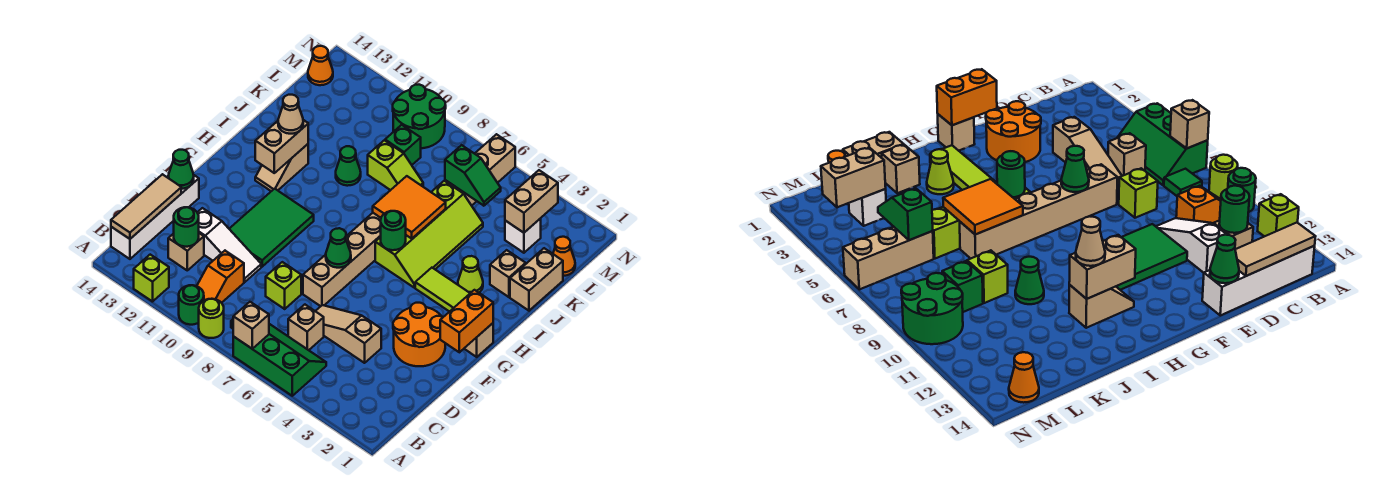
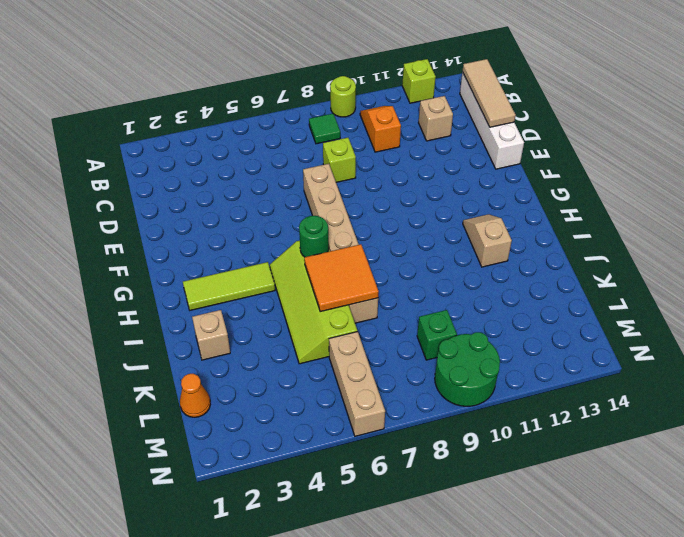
none -> green 2x3 slope [233,324,326,396]
none -> green 1x1 round brick [179,285,204,325]
none -> tan 1x1 brick [288,305,324,350]
none -> tan 1x3 slope [316,305,381,363]

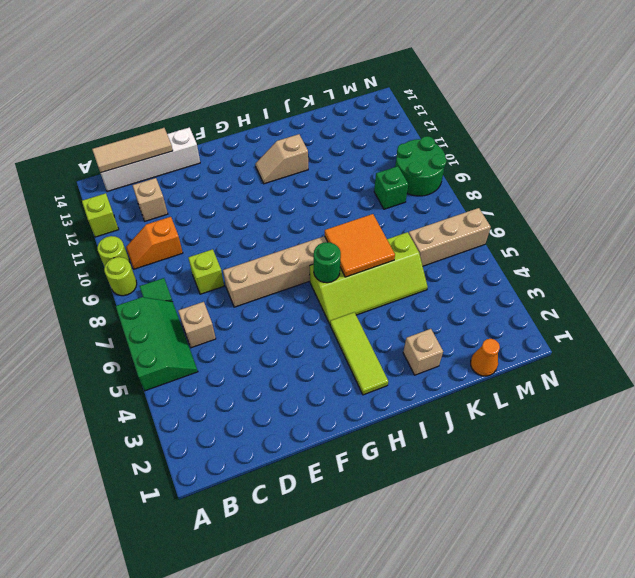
lime 1x1 round brick [97,236,129,267] -> green 1x1 round brick [179,285,204,325]
none -> tan 1x3 slope [316,305,381,363]
none -> white 1x3 slope [197,208,261,282]
none -> orange 2x2 round brick [393,303,445,366]
none -> green 2x3 tile [229,189,314,267]

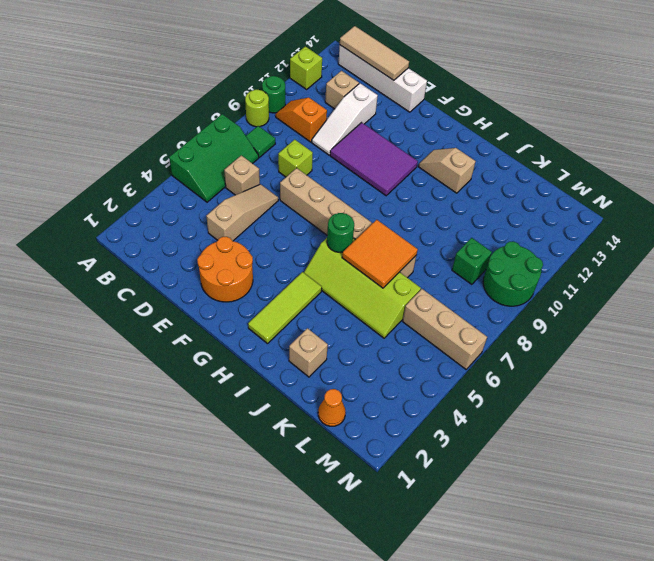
purple 2x3 tile [330,123,418,196] -> green 2x3 tile [229,189,314,267]
none -> tan 1x1 brick [464,323,493,357]
none -> lime 1x1 cone [458,256,483,293]
none -> tan 1x2 brick [510,248,563,311]
none -> green 1x1 cone [336,146,361,186]

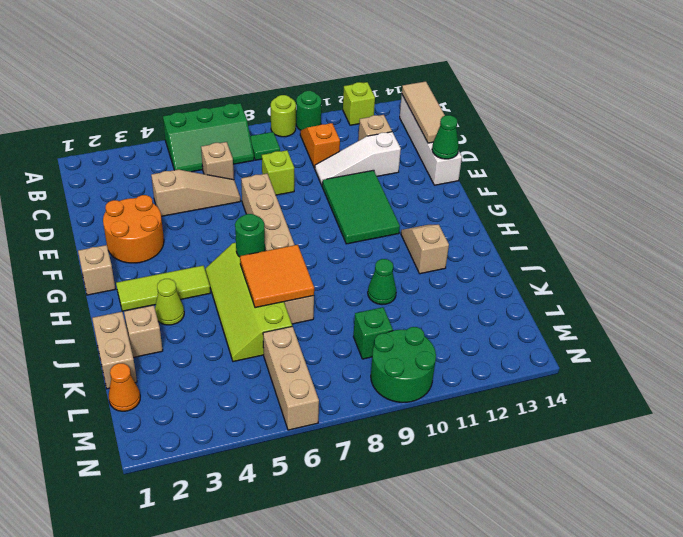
none -> lime 1x2 slope [368,140,423,190]
none -> white 1x1 brick [505,218,541,253]
none -> orange 1x1 cone [308,46,333,85]
none -> tan 1x1 brick [233,302,269,349]

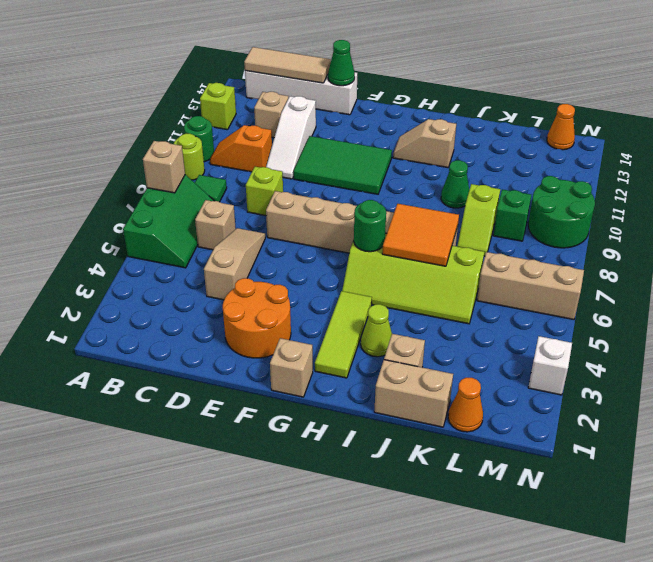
white 1x1 brick [528,336,572,395] -> white 1x1 brick moved to [505,218,541,253]
none -> green 1x1 round brick [174,207,199,247]
none -> orange 1x2 brick [440,290,493,352]
none -> green 1x1 cone [326,228,351,268]
none -> tan 1x2 brick [255,120,308,173]

